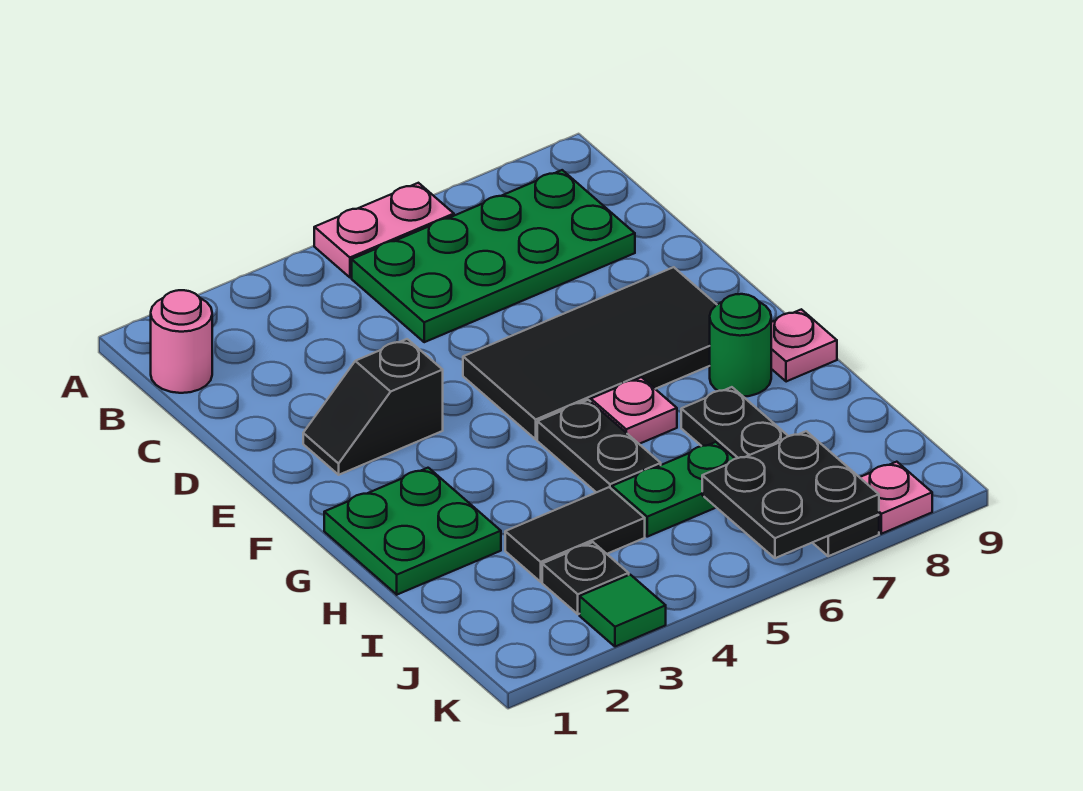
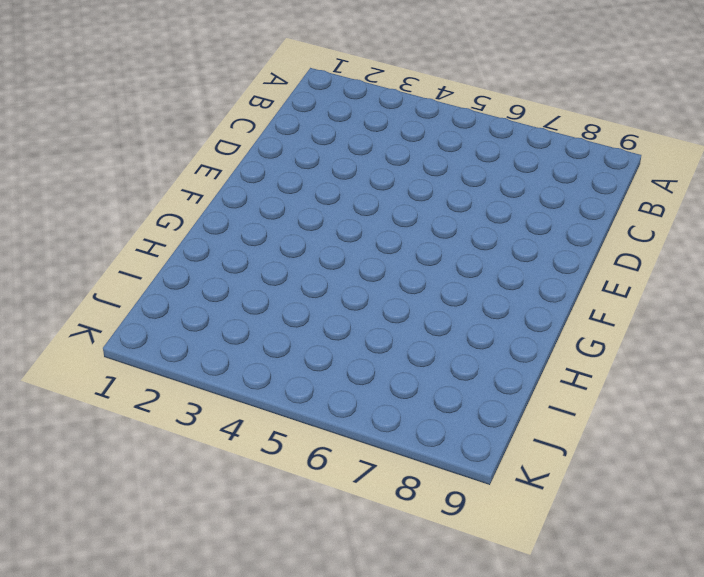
none -> pink 1x2 plate [314,183,454,277]
none -> pink 1x1 round brick [151,290,212,393]
none -> green 2x4 plate [352,170,635,342]

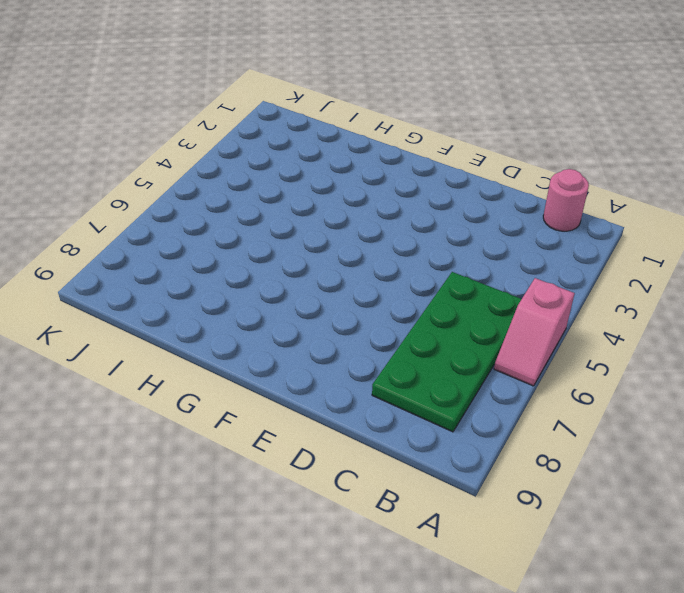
pink 1x2 slope [494,278,575,386] -> pink 1x2 plate [314,183,454,277]
none -> black 1x2 slope [303,339,443,475]
none -> black 2x4 tile [463,267,717,439]
none -> green 2x2 plate [324,468,501,595]

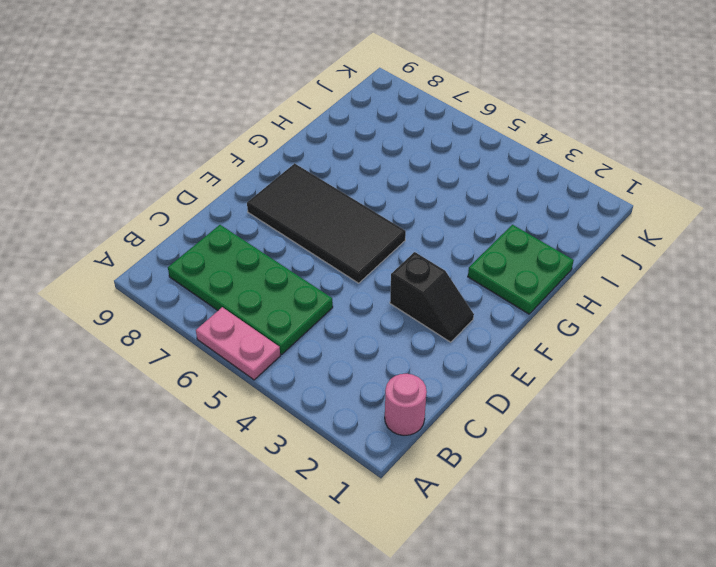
none -> black 1x2 plate [537,400,661,492]
none -> pink 1x1 plate [591,377,677,444]
none -> green 1x1 round brick [710,294,771,397]

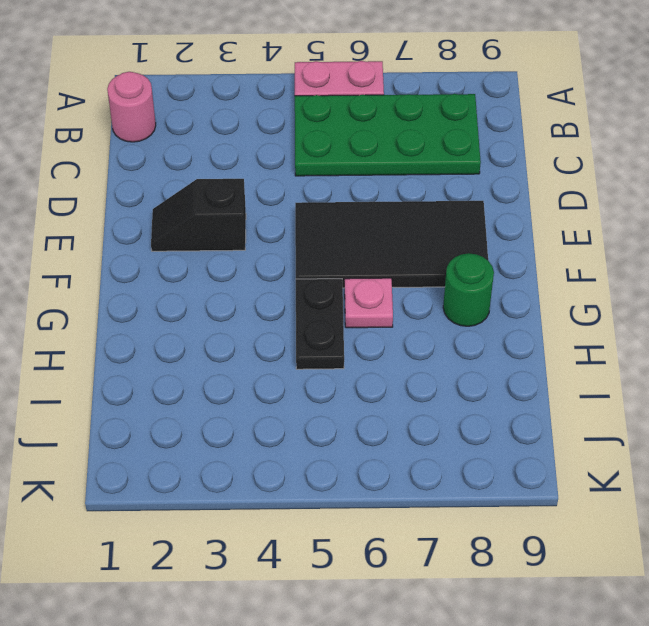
none -> green 2x2 plate [324,468,501,595]
none -> pink 1x1 plate [771,309,837,382]
none -> black 1x4 plate [681,387,879,556]

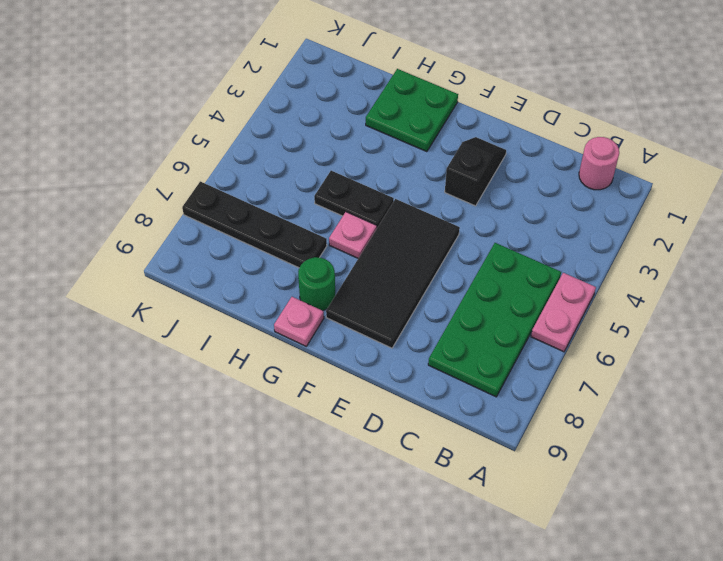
none -> black 1x2 tile [505,487,645,582]
none -> green 1x2 plate [612,442,735,537]
none -> black 1x1 plate [542,542,629,614]

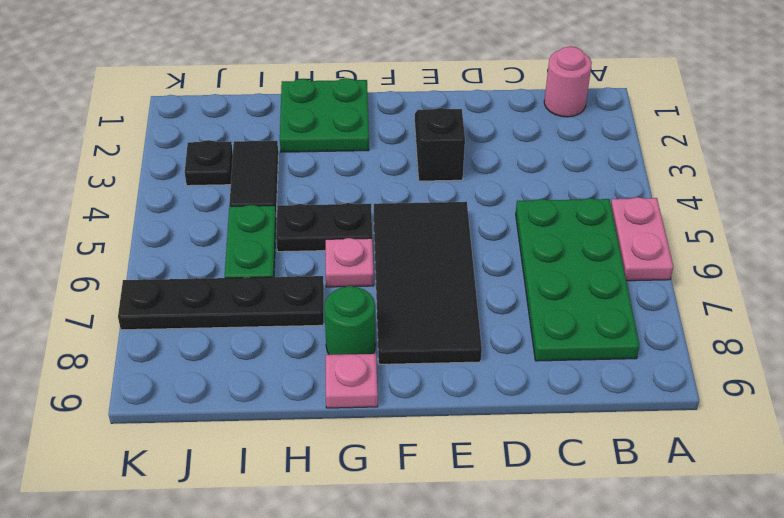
none -> green 1x1 tile [580,575,666,647]
none -> pink 1x1 plate [860,462,932,534]
none -> black 2x2 plate [702,431,879,558]

